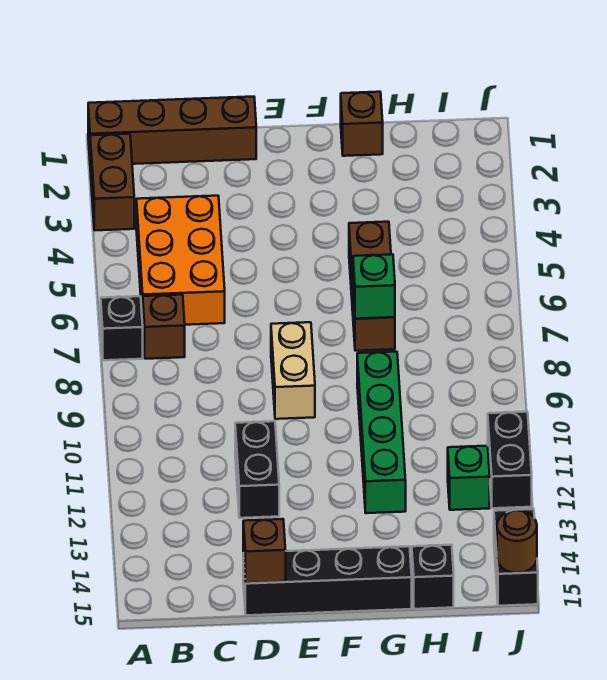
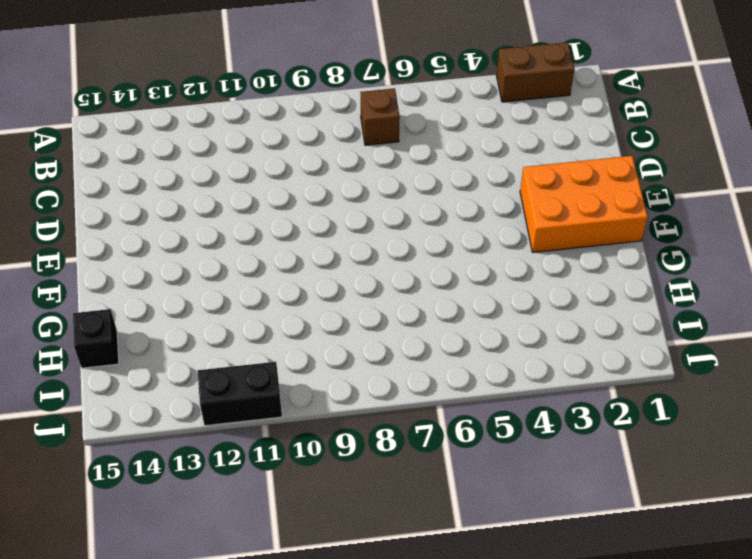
orange 2x3 brick [520,156,648,252] -> orange 2x3 brick moved to [136,196,225,325]
none -> brown 1x4 brick [88,97,256,164]
none -> black 1x1 brick [101,296,143,360]
none -> black 1x2 brick [235,421,279,518]

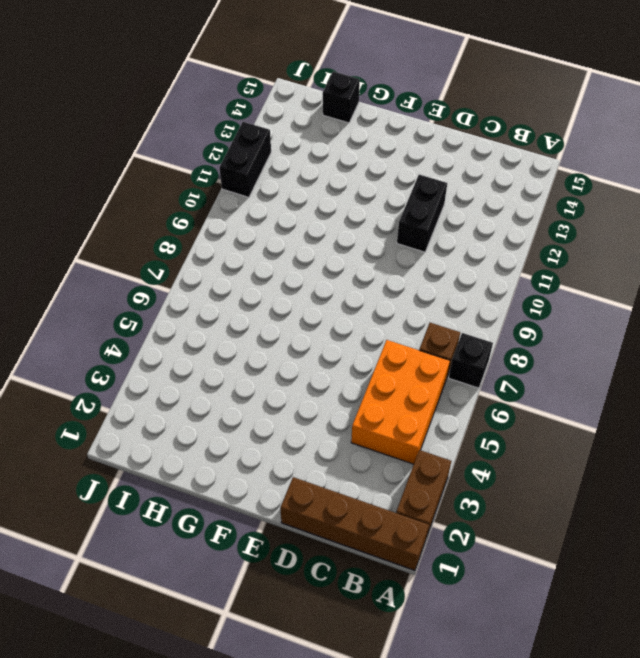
none -> black 1x4 brick [243,546,412,615]
none -> tan 1x2 brick [271,322,315,419]
none -> brown 1x1 brick [341,92,383,156]

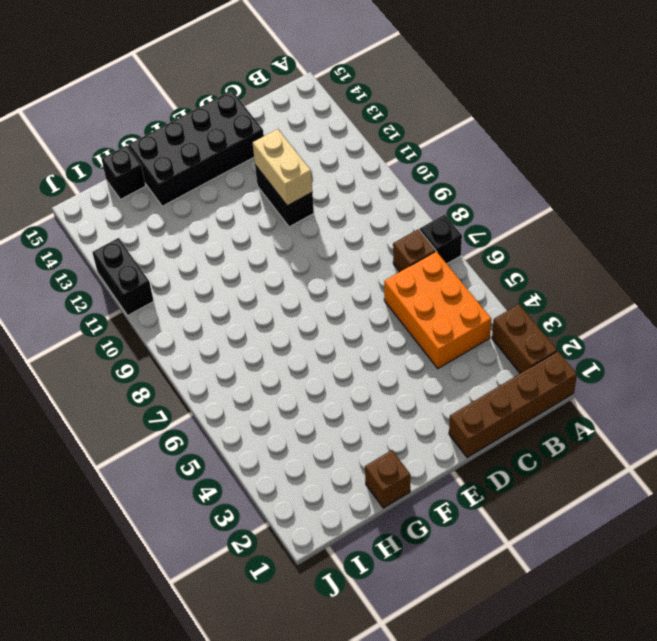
tan 1x2 brick [253,129,312,206] -> tan 1x2 brick moved to [271,322,315,419]
black 2x4 brick [128,91,264,206] -> black 1x4 brick [243,546,412,615]
none -> brown 1x3 brick [349,222,395,351]
none -> green 1x4 brick [357,352,406,513]
none -> green 1x1 brick [448,446,490,510]

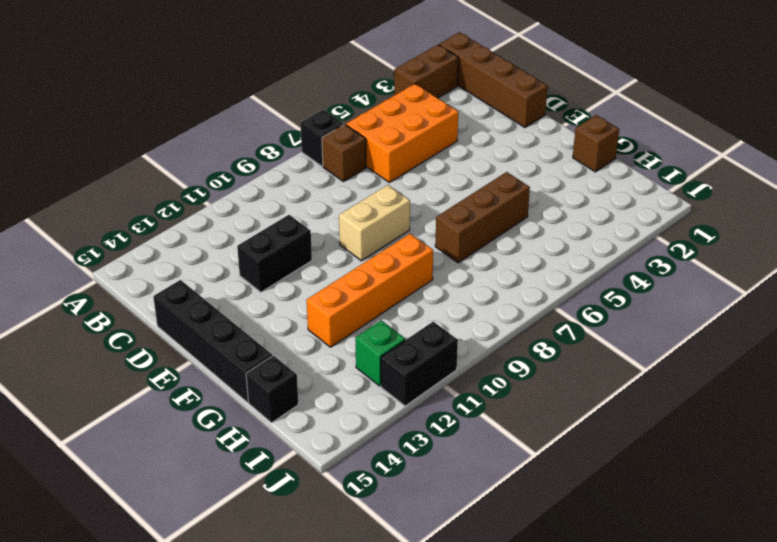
orange 1x4 brick [307,234,433,347] -> green 1x4 brick [357,352,406,513]
none -> black 1x2 brick [494,509,538,606]
none -> brown 1x1 brick [243,519,286,583]
none -> green 1x1 brick [353,254,395,319]

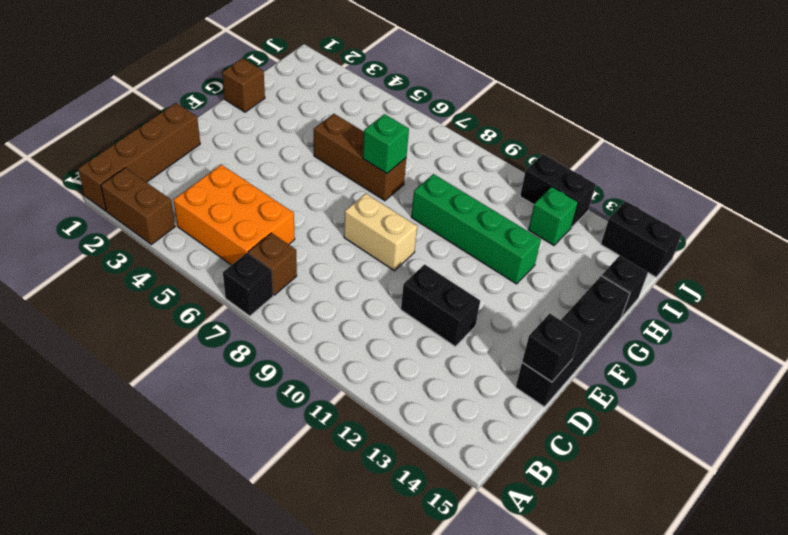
black 1x1 brick [522,313,580,382] -> brown 1x1 brick [243,519,286,583]
none -> brown 1x1 round brick [497,510,537,573]

